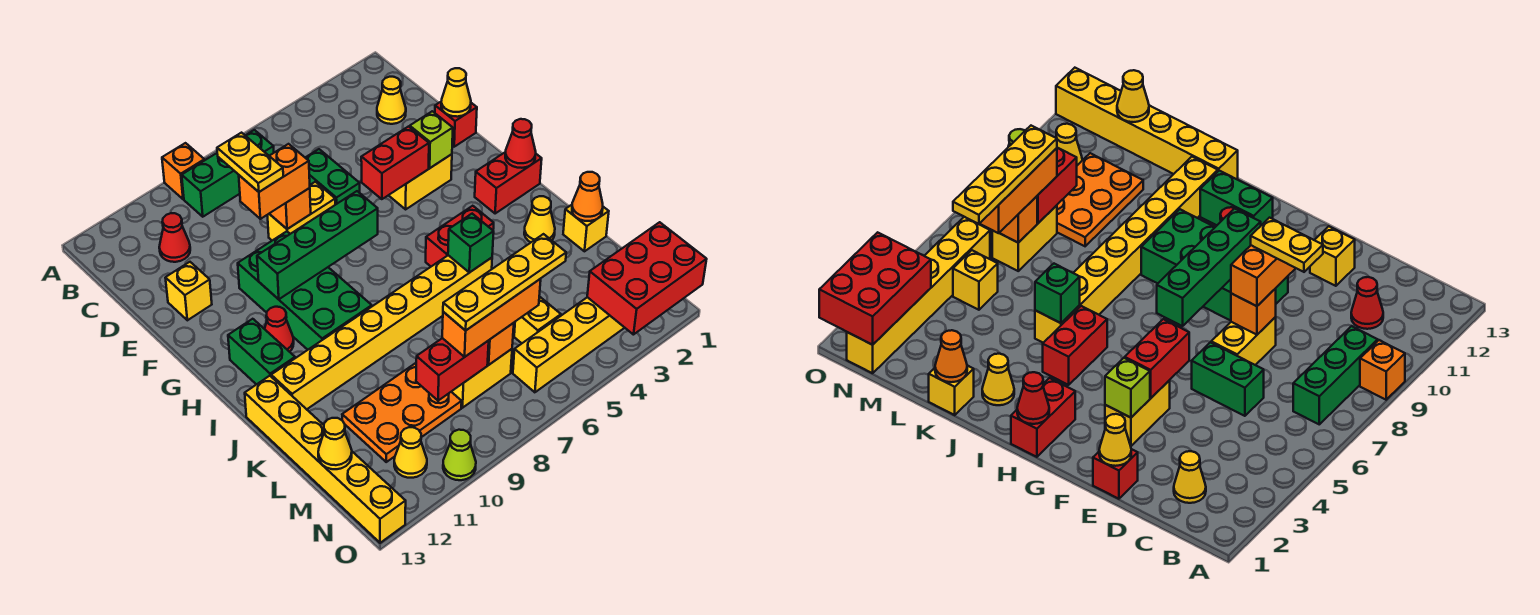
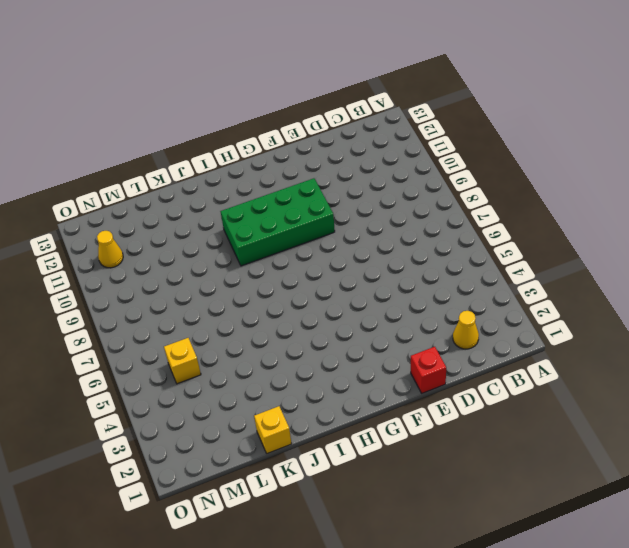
none -> orange 1x1 brick [162,143,204,199]
none -> green 1x3 brick [182,130,274,217]
none -> red 1x1 cone [159,213,190,262]
none -> green 1x2 brick [305,149,360,205]

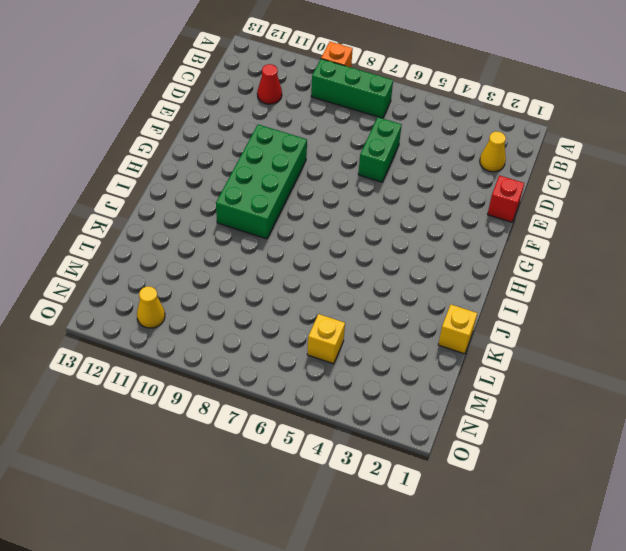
none -> yellow 1x2 brick [268,182,335,240]
none -> yellow 1x1 brick [166,262,212,320]
none -> yellow 1x2 brick [389,154,452,209]
none -> red 1x2 brick [475,152,542,214]

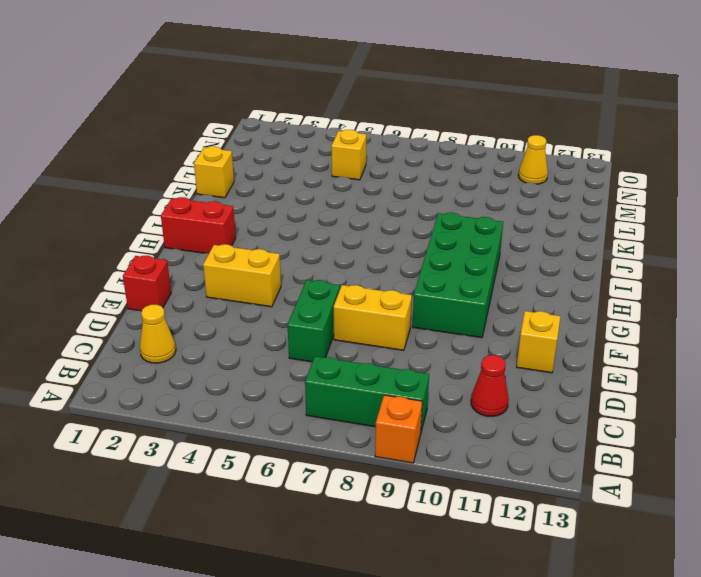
none -> red 1x1 cone [265,307,294,352]
none -> green 1x2 brick [228,319,295,385]
none -> red 1x2 brick [426,206,494,266]
none -> yellow 1x1 cone [524,196,555,242]

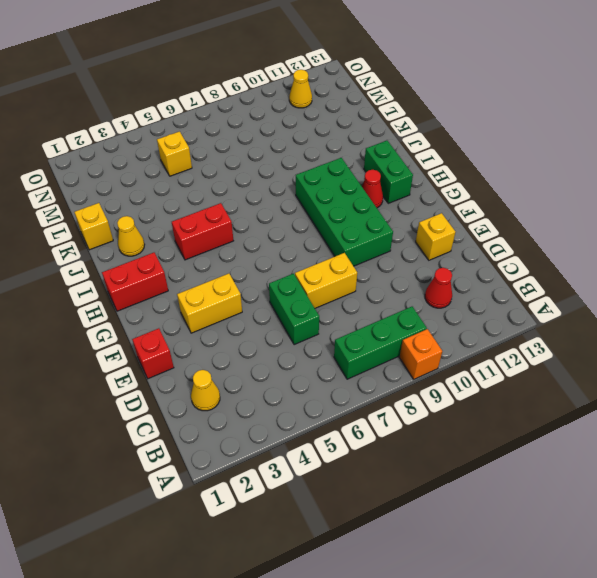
none -> yellow 1x8 brick [271,255,492,409]
none -> yellow 1x6 brick [245,376,406,543]
none -> orange 2x3 plate [342,363,462,462]
none -> yellow 1x2 brick [451,349,512,408]

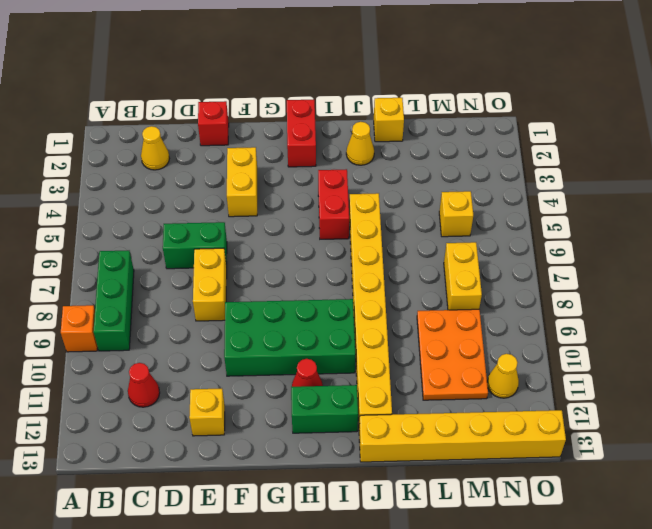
none -> yellow 1x6 brick [513,297,625,392]
none -> lime 1x1 cone [443,430,476,480]
none -> yellow 1x1 cone [441,68,471,117]
none -> orange 1x1 brick [269,188,311,229]

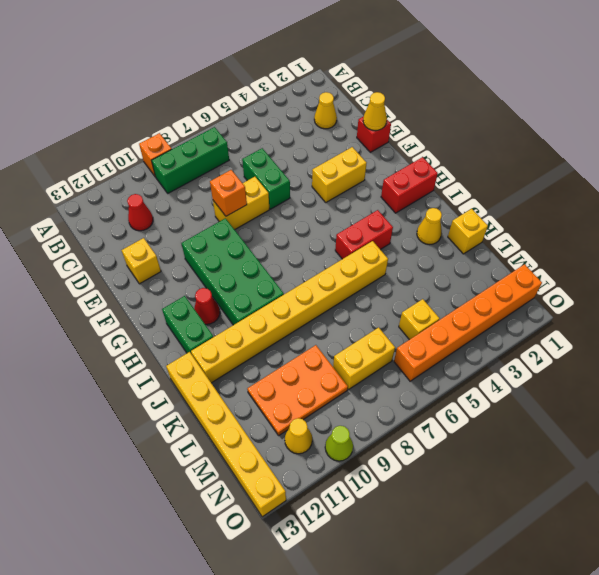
orange 1x6 brick [394,264,542,381] -> yellow 1x6 brick [513,297,625,392]
none -> lime 1x1 brick [410,111,453,168]
none -> red 1x2 brick [361,127,429,199]
none -> green 1x4 brick [257,191,378,299]
none -> red 1x1 cone [505,119,536,168]

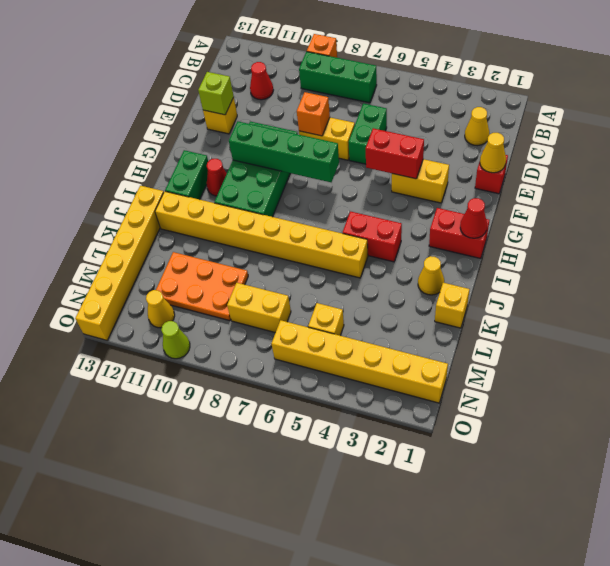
lime 1x1 brick [198,72,234,115] -> lime 1x1 brick moved to [410,111,453,168]
none -> green 1x1 brick [448,214,494,273]
none -> orange 1x1 cone [572,172,603,221]
none -> orange 1x1 brick [488,323,514,365]
none -> red 1x2 brick [416,338,489,401]

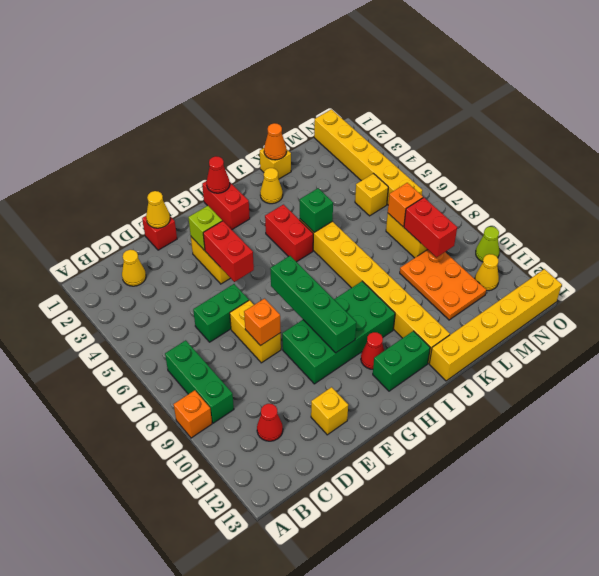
none -> yellow 1x1 cone [318,418,352,469]
none -> red 2x3 brick [587,222,707,335]
none -> orange 1x2 brick [239,144,310,219]
none -> orange 1x3 brick [442,279,541,357]

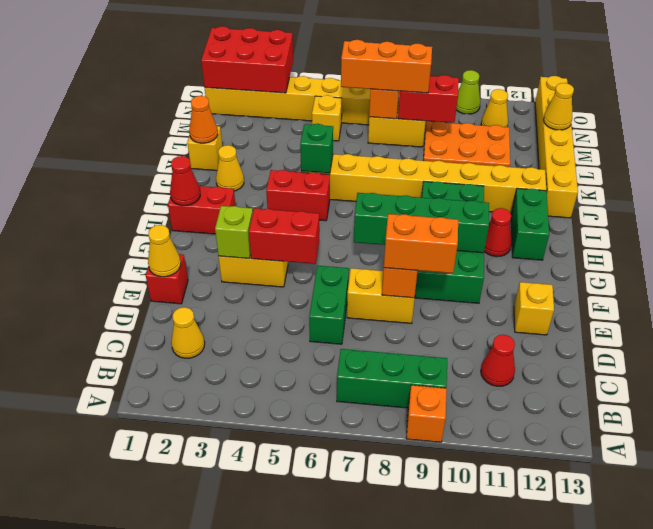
none -> yellow 1x2 plate [217,133,283,192]
none -> yellow 1x4 plate [443,234,566,331]

